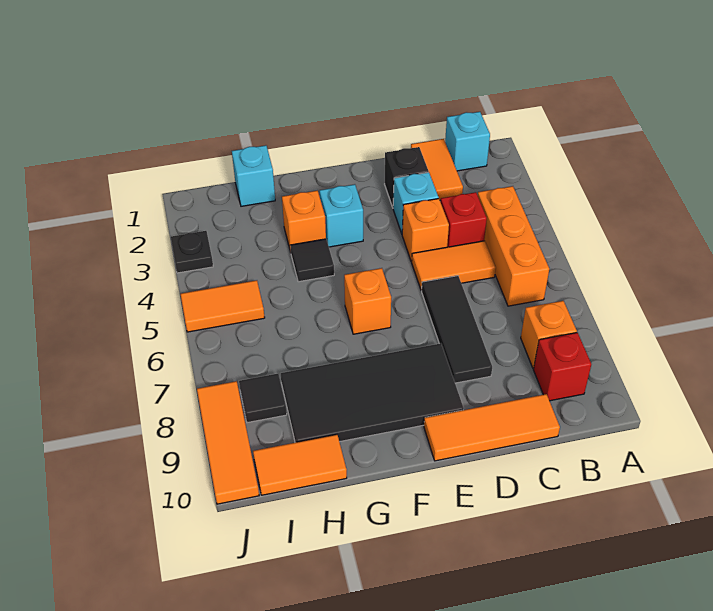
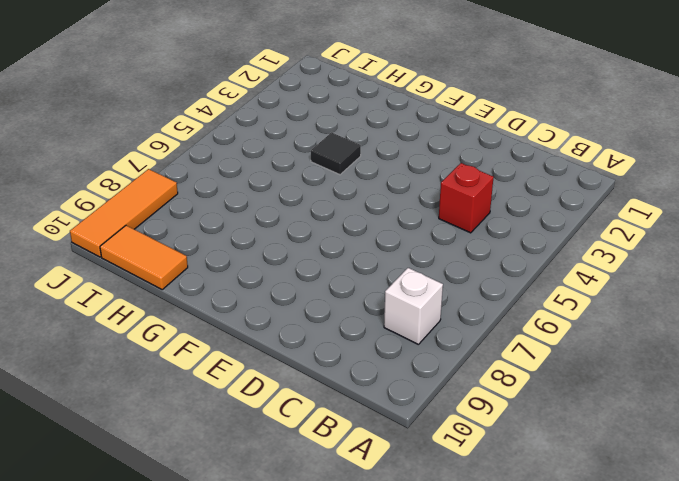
white 1x1 brick [384,268,443,345] -> orange 1x1 brick [521,301,577,368]
none -> cyan 1x1 brick [445,112,490,171]
none -> orange 1x3 brick [478,186,549,306]
none -> red 1x1 brick [533,333,591,401]

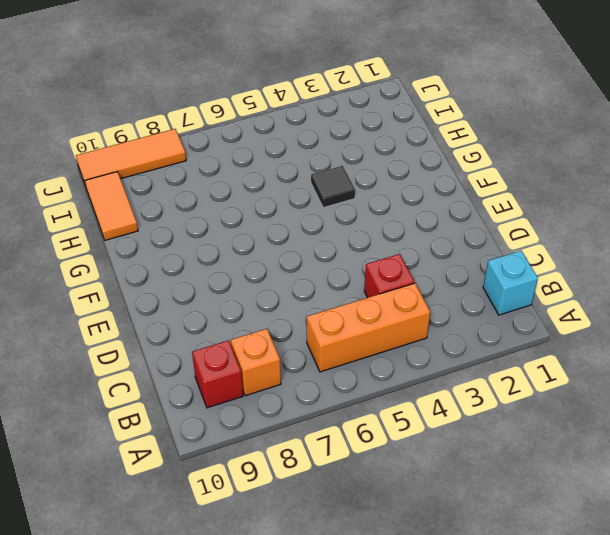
none -> orange 1x2 tile [411,139,463,200]
none -> orange 1x2 tile [412,241,496,290]
none -> orange 1x3 tile [424,394,560,461]

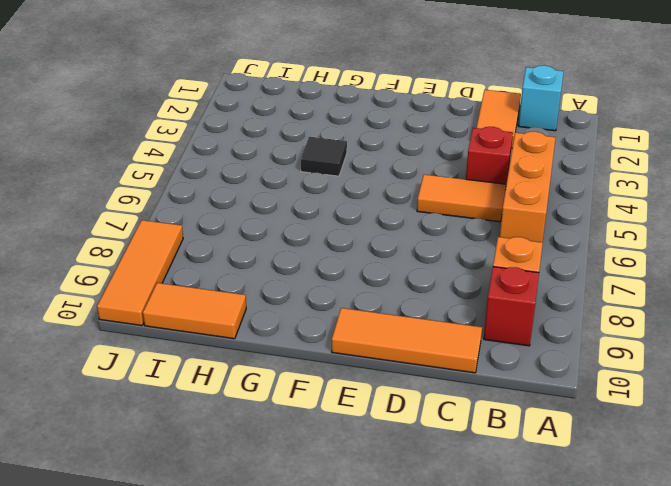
none -> black 1x1 brick [385,147,429,207]
none -> cyan 1x1 brick [393,172,439,234]
none -> orange 1x1 brick [402,199,449,262]

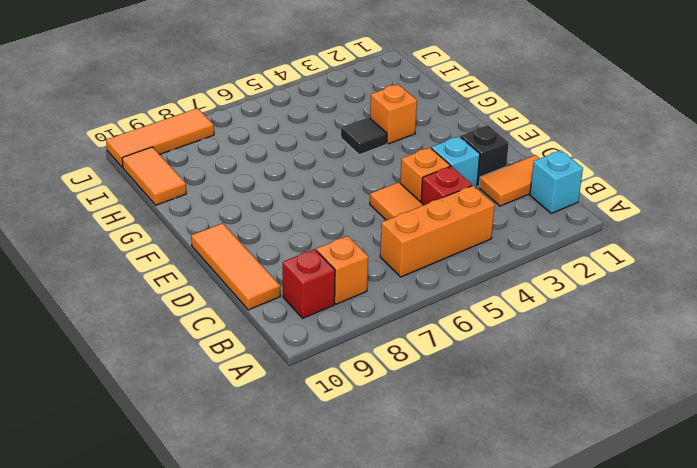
none -> black 1x3 tile [422,276,492,383]
none -> black 2x4 tile [281,343,464,443]
none -> cyan 1x1 brick [320,184,363,247]

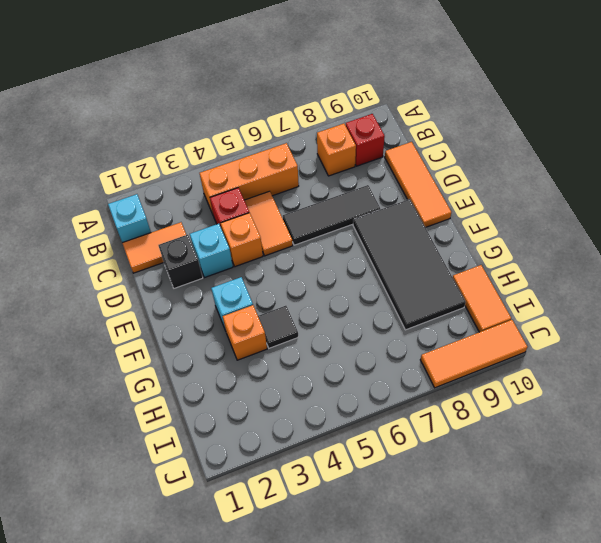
none -> orange 1x1 brick [344,268,391,334]
none -> cyan 1x1 brick [232,145,275,206]
none -> orange 1x2 tile [180,280,265,332]

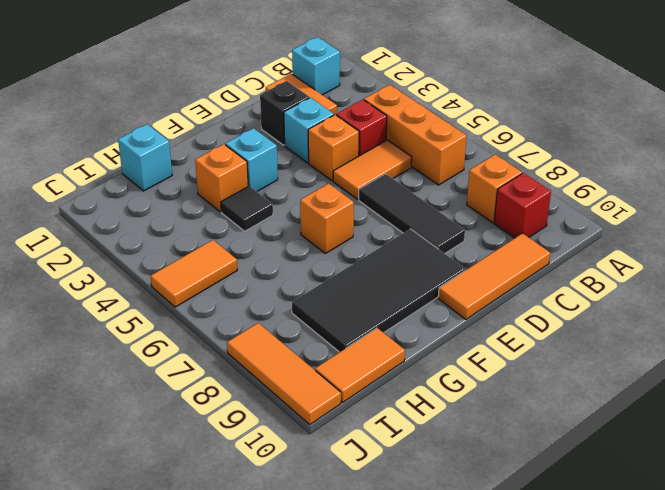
none -> black 1x1 tile [239,374,287,423]
none -> black 1x1 plate [171,231,213,273]

